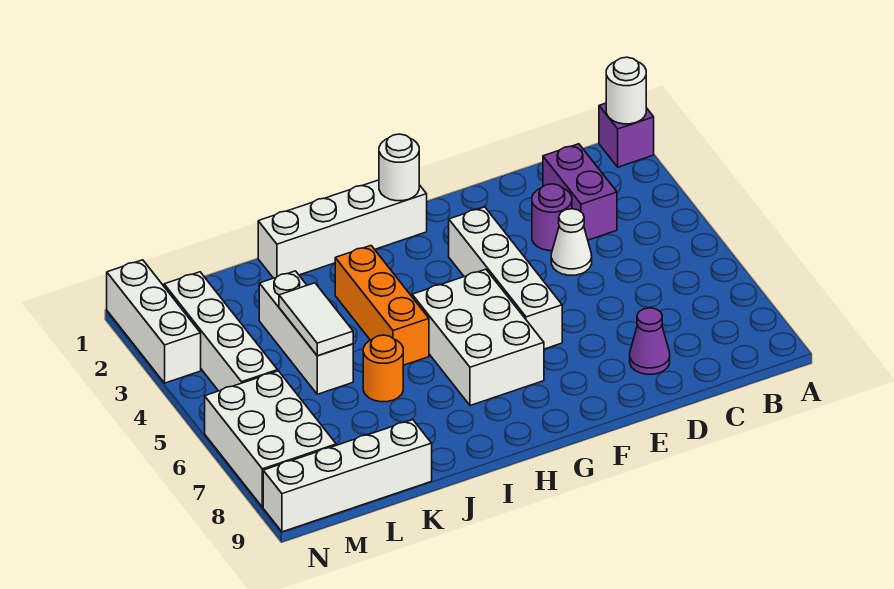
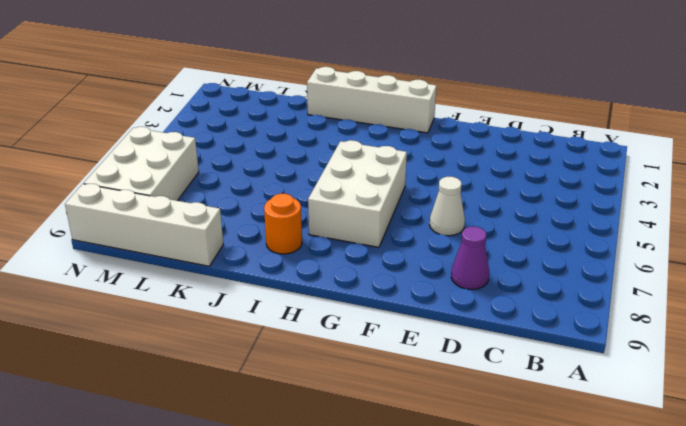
white 1x1 cone [430,177,465,236] -> white 1x1 cone moved to [551,209,592,275]
orange 1x1 round brick [264,194,302,254] -> orange 1x1 round brick moved to [363,335,403,402]
none -> purple 1x1 brick [599,103,654,167]
none -> purple 1x2 brick [543,144,617,240]
none -> purple 1x1 round brick [532,184,572,251]

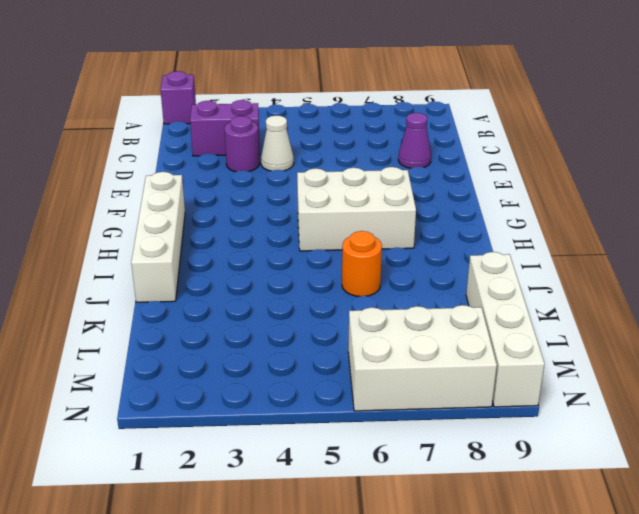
none -> white 1x4 brick [449,207,562,349]
none -> orange 1x3 brick [335,246,429,365]
none -> white 1x3 brick [259,271,353,394]

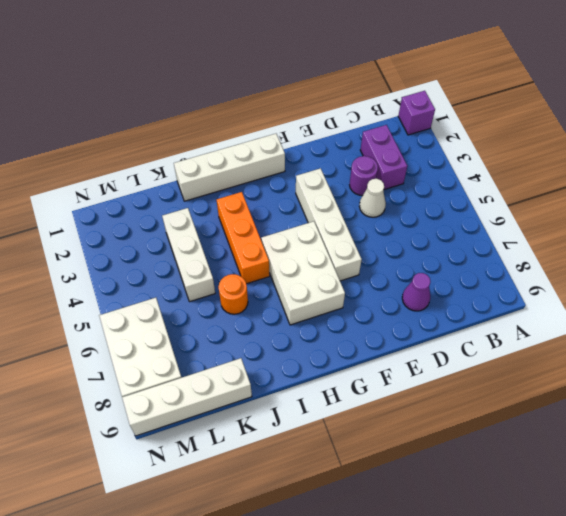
none -> white 1x4 brick [164,272,278,391]
none -> white 1x3 brick [107,260,201,383]
none -> white 1x1 round brick [606,57,646,124]

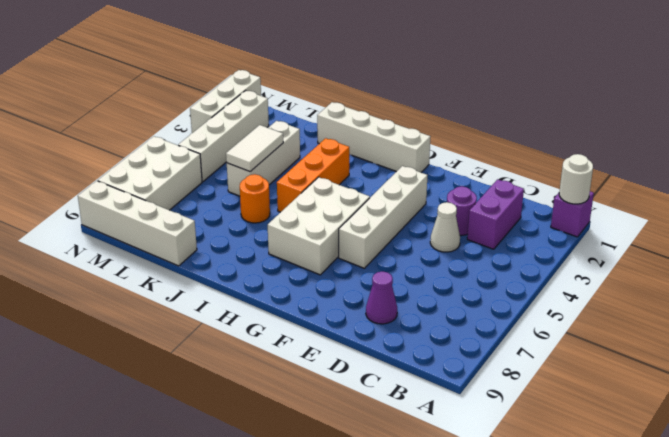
none -> white 1x1 round brick [379,134,419,201]

